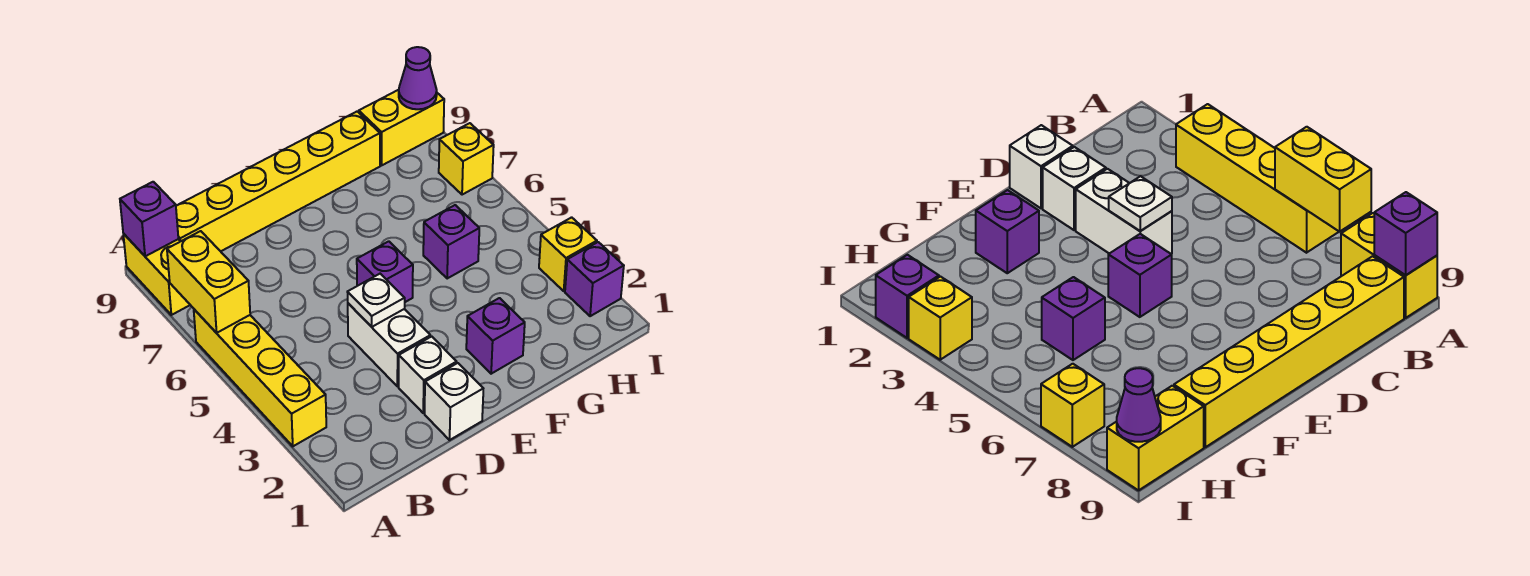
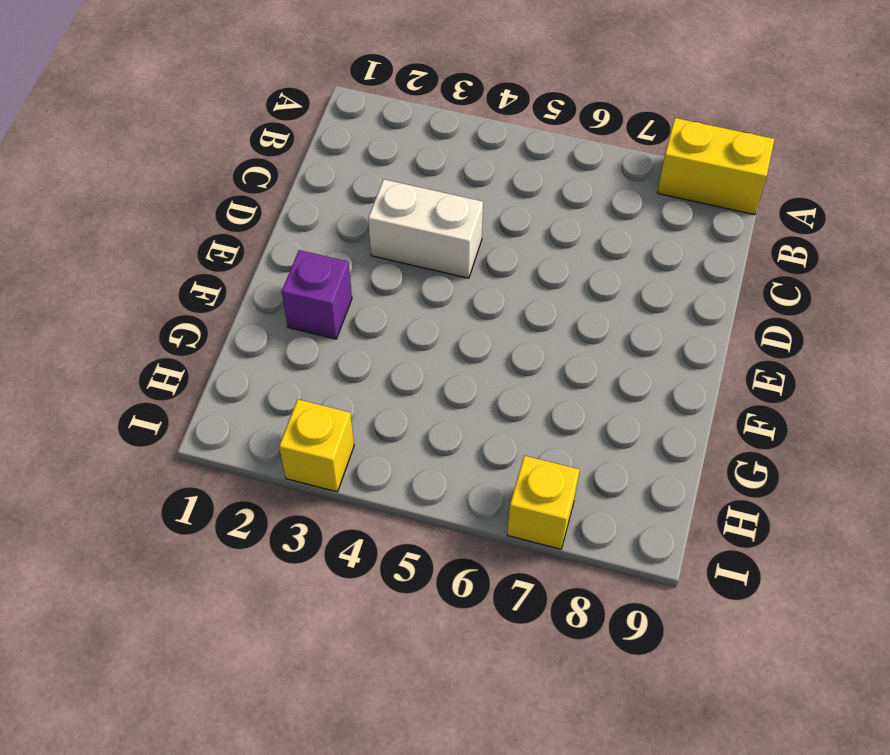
none -> yellow 1x4 brick [194,309,326,446]
none -> yellow 1x6 brick [176,112,380,251]
none -> white 1x1 brick [425,363,483,440]

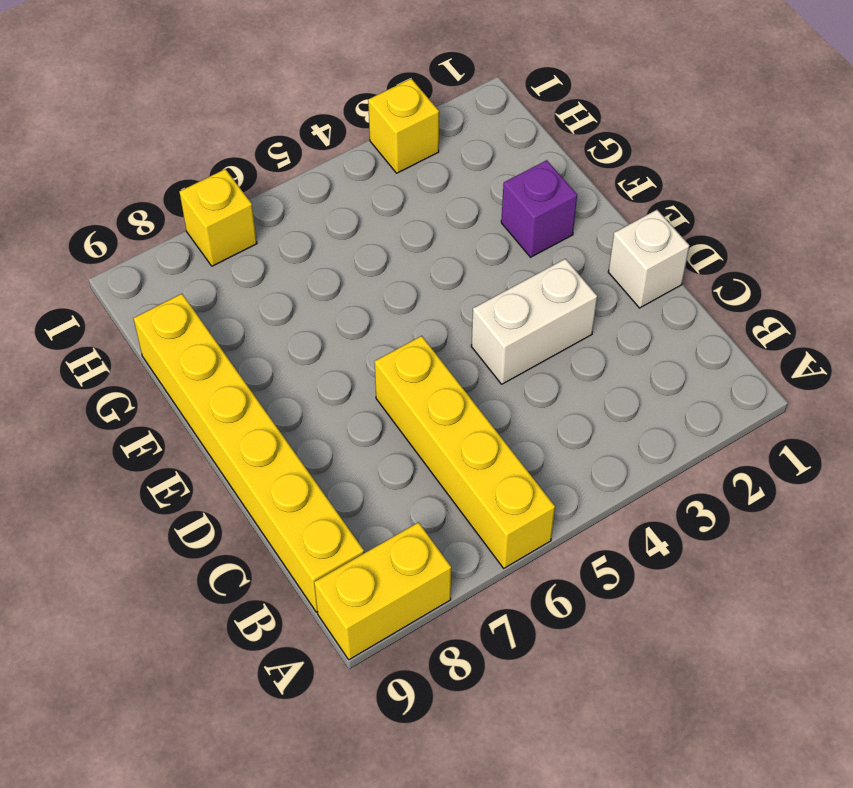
yellow 1x4 brick [374,336,555,568] -> yellow 1x4 brick turned to [194,309,326,446]
none -> white 1x1 brick [399,336,457,413]
none -> purple 1x1 brick [357,241,413,302]
none -> purple 1x1 brick [423,205,479,279]

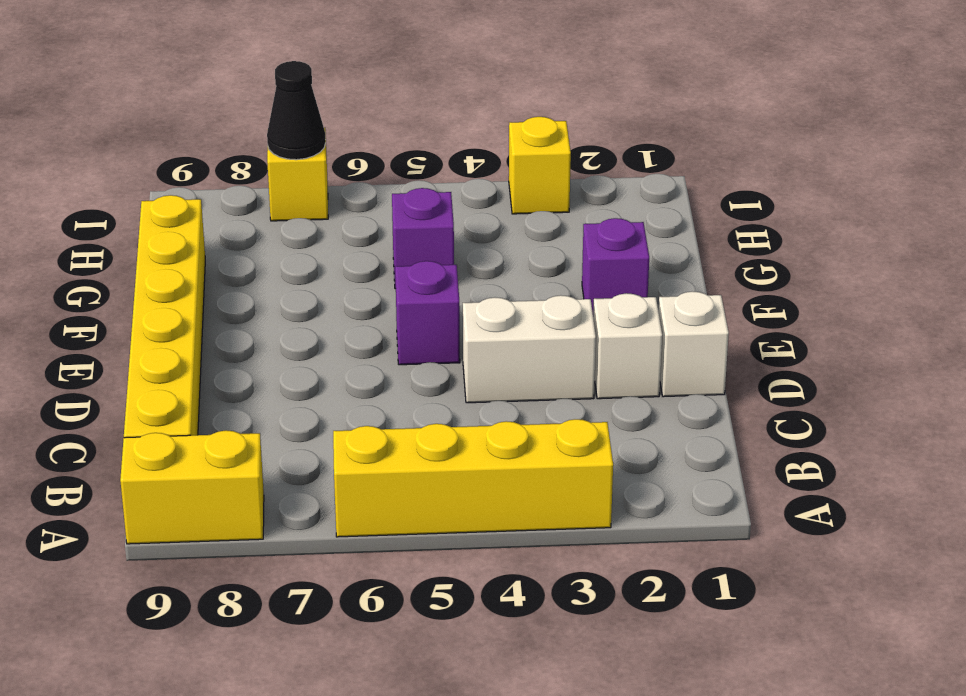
black 1x1 cone [267,61,326,160] -> none
none -> yellow 1x2 brick [359,90,444,165]
none -> purple 1x1 brick [565,242,624,316]
none -> yellow 1x2 brick [167,231,250,333]

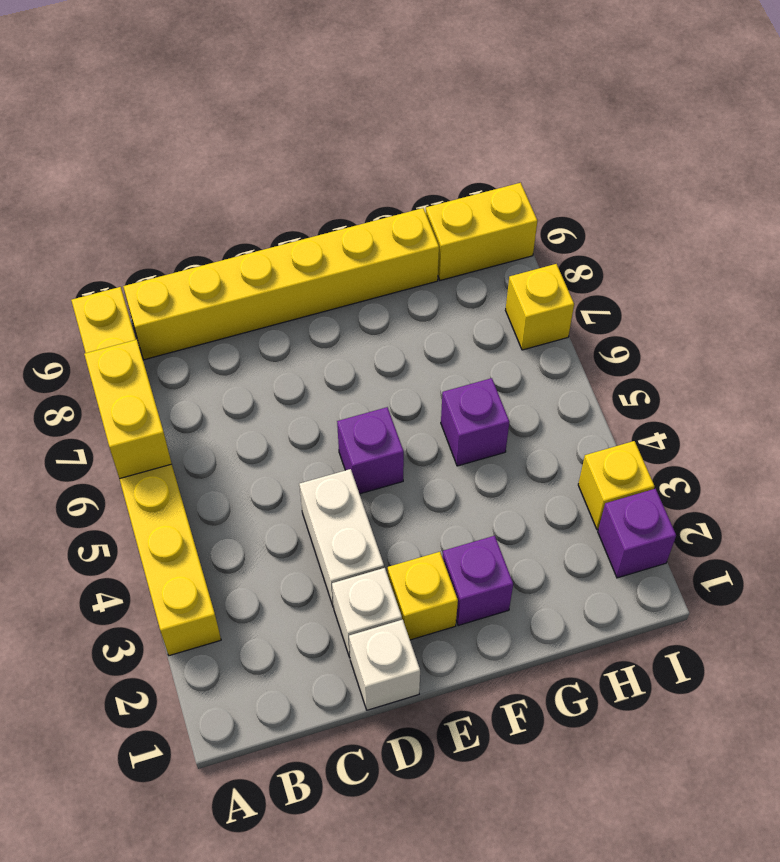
yellow 1x1 brick [388,552,458,640] -> none
none -> purple 1x1 brick [120,182,178,256]
none -> white 1x1 plate [348,274,405,327]
none -> purple 1x1 cone [399,47,437,109]

